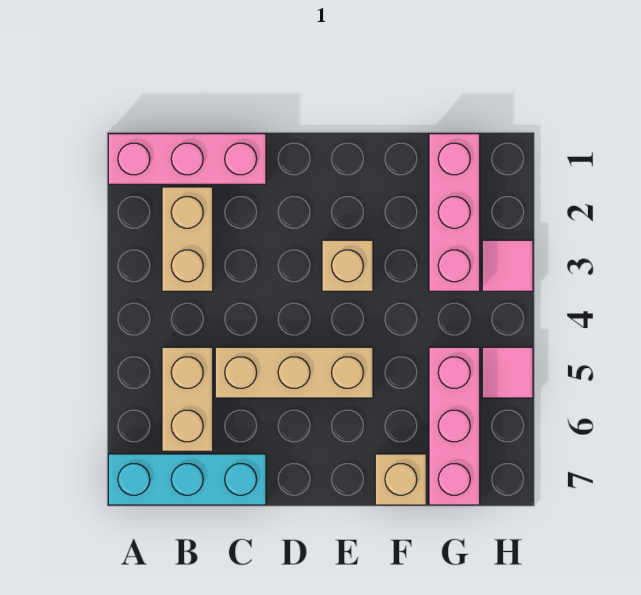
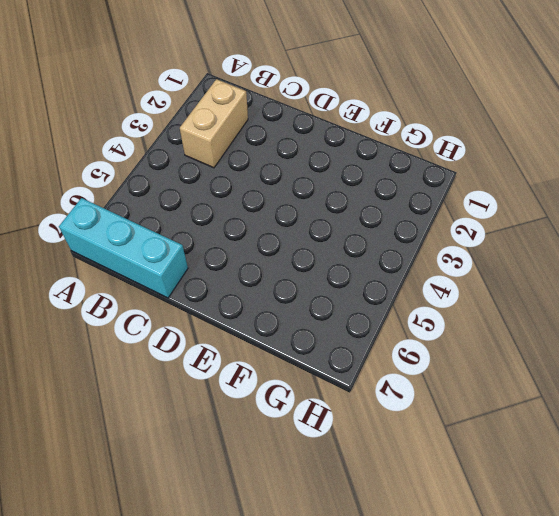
none -> pink 1x3 brick [108,134,266,184]
none -> tan 1x2 brick [162,347,213,451]

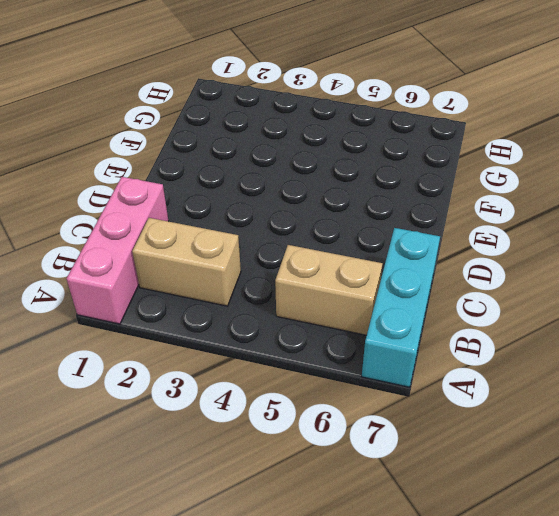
none -> tan 1x3 brick [215,347,373,398]
none -> tan 1x1 brick [322,240,373,291]

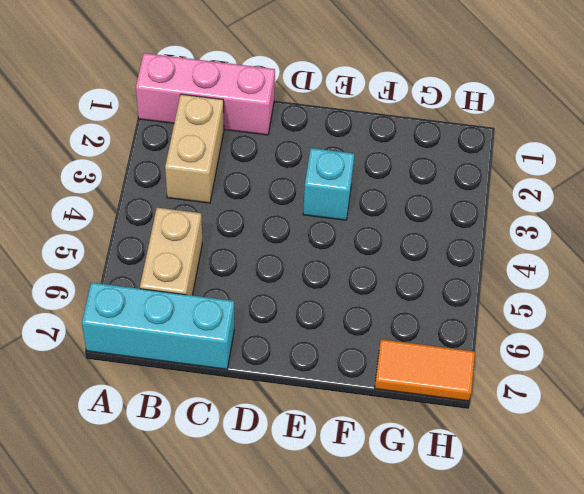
cyan 1x1 brick [303,148,354,220] -> tan 1x1 brick [322,240,373,291]
orange 1x2 tile [375,339,475,401] -> pink 1x3 brick [429,347,480,505]
none -> tan 1x3 brick [215,347,373,398]
none -> tan 1x1 brick [375,454,426,505]

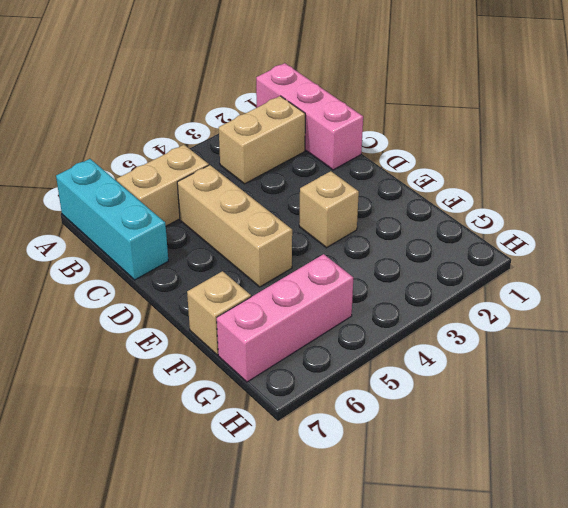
none -> pink 1x3 brick [429,134,480,291]
none -> pink 1x1 tile [482,240,533,291]

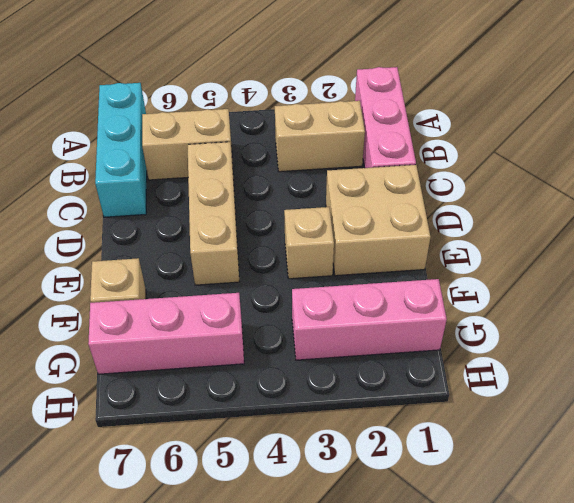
tan 2x2 brick [326,165,431,276] -> none
none -> pink 1x1 tile [482,240,533,291]
none -> pink 1x1 tile [482,347,533,398]

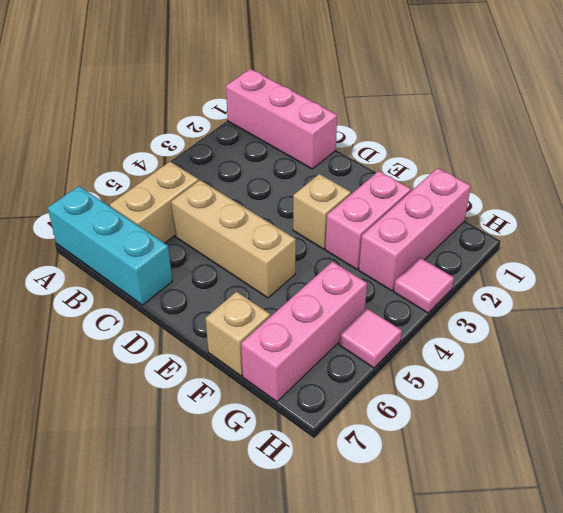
pink 1x2 brick [325,171,411,270] -> none
none -> tan 1x2 brick [162,187,213,291]

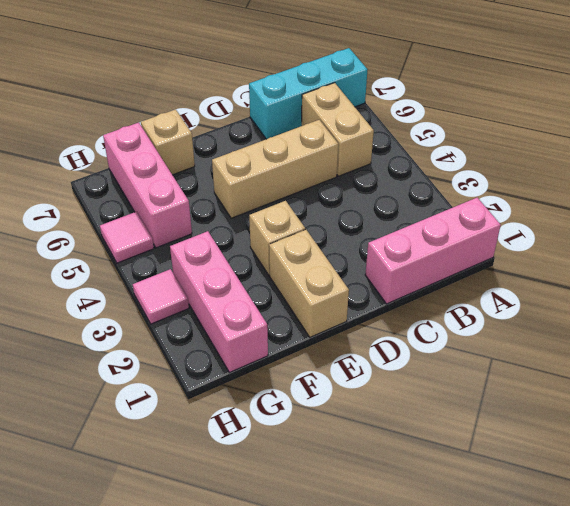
tan 1x2 brick [269,230,349,337] -> tan 1x2 brick moved to [162,187,213,291]

